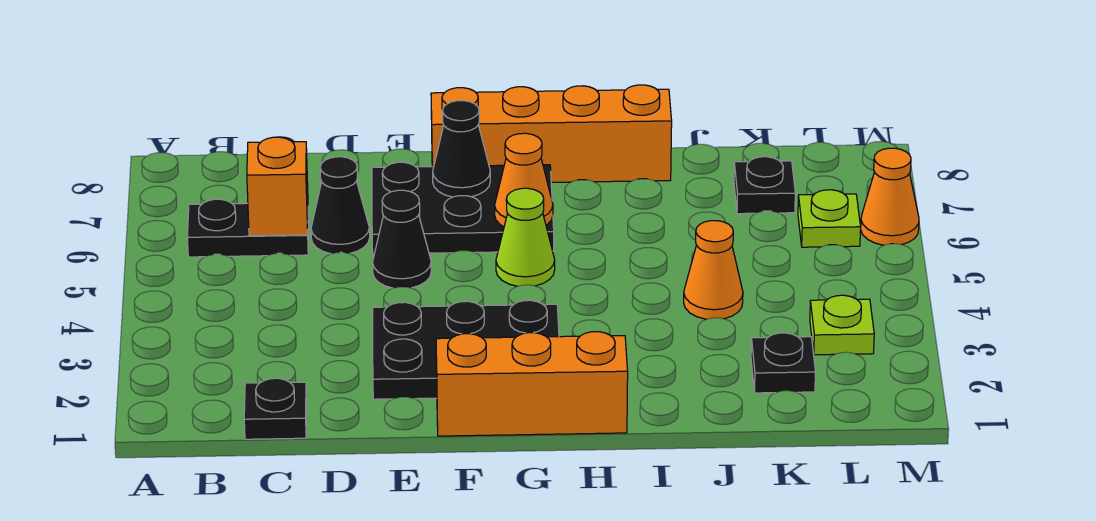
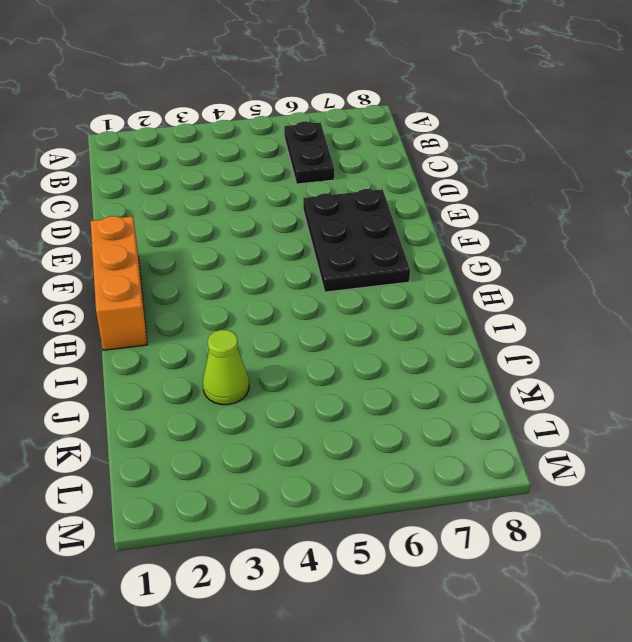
lime 1x1 cone [203,330,249,405] -> lime 1x1 cone moved to [496,188,555,286]
none -> black 1x1 plate [244,378,307,439]
none -> black 1x1 cone [311,157,370,254]
none -> black 2x3 plate [373,300,559,399]

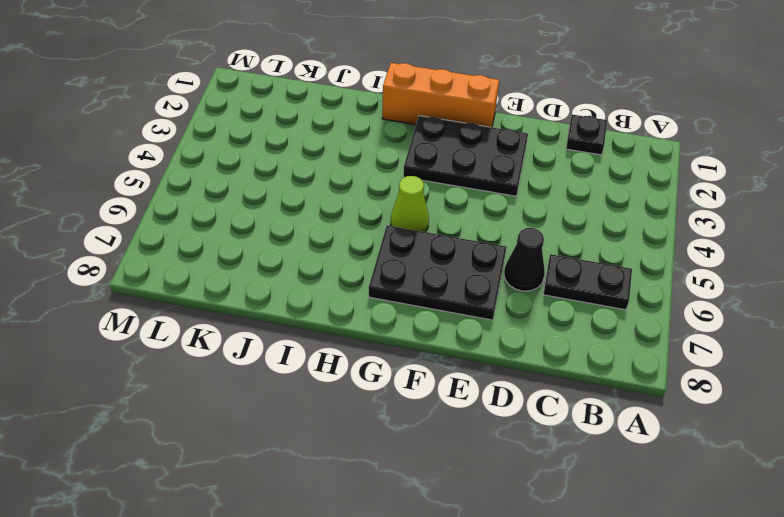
none -> black 1x1 cone [373,190,431,288]
none -> orange 1x4 brick [431,85,672,182]
none -> orange 1x1 cone [684,221,743,319]

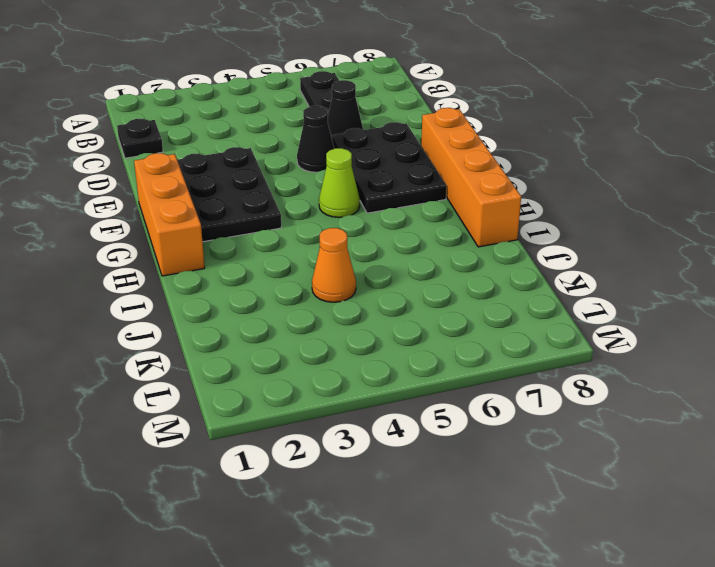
none -> black 1x1 plate [751,333,815,393]
none -> black 1x1 plate [734,157,795,214]
none -> lime 1x1 plate [810,295,874,355]

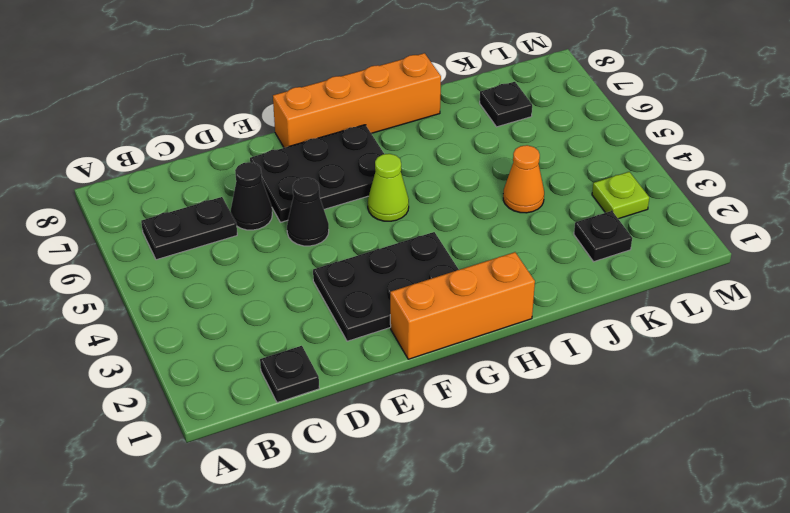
none -> lime 1x1 plate [798,190,861,247]
none -> orange 1x1 cone [861,148,919,245]
none -> orange 1x1 brick [247,137,308,236]

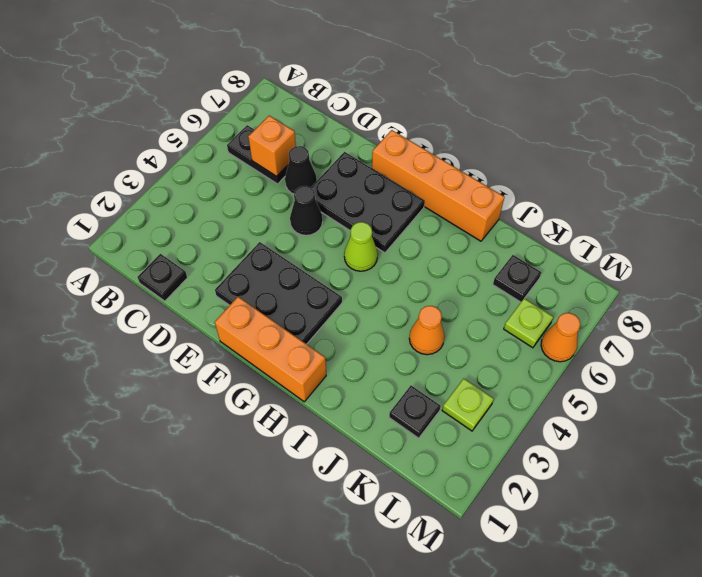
none -> black 1x1 cone [433,101,490,197]
none -> orange 1x1 cone [495,133,553,227]

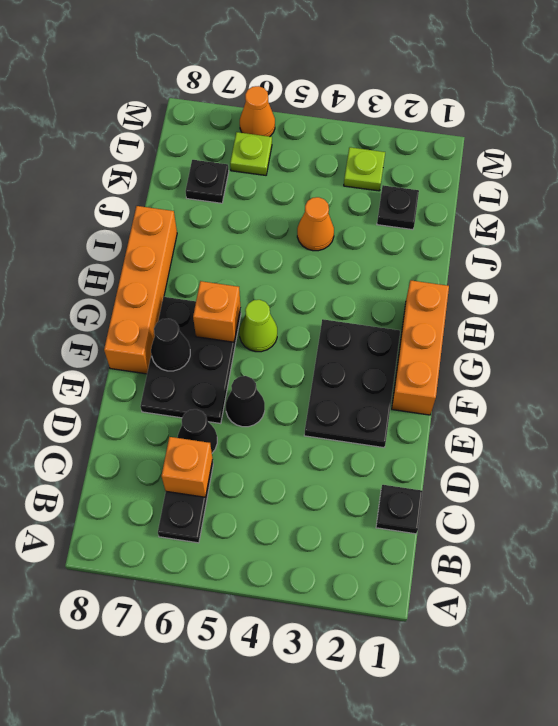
orange 1x1 brick [193,281,241,342] -> orange 1x1 cone [495,133,553,227]

